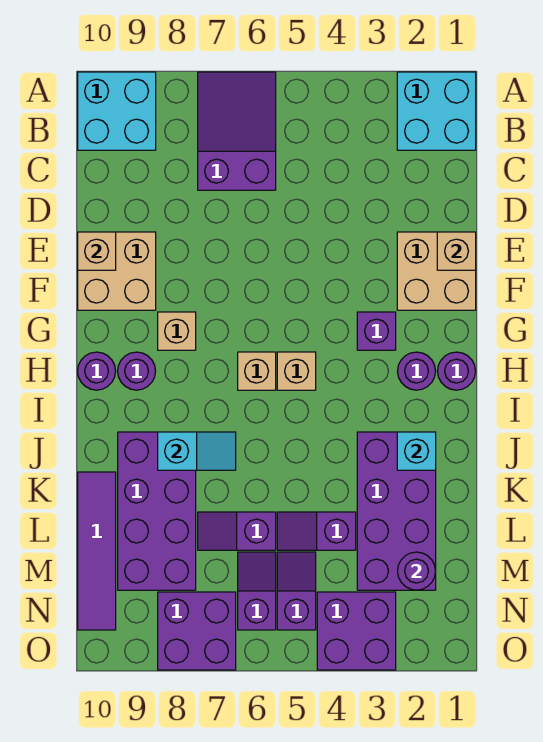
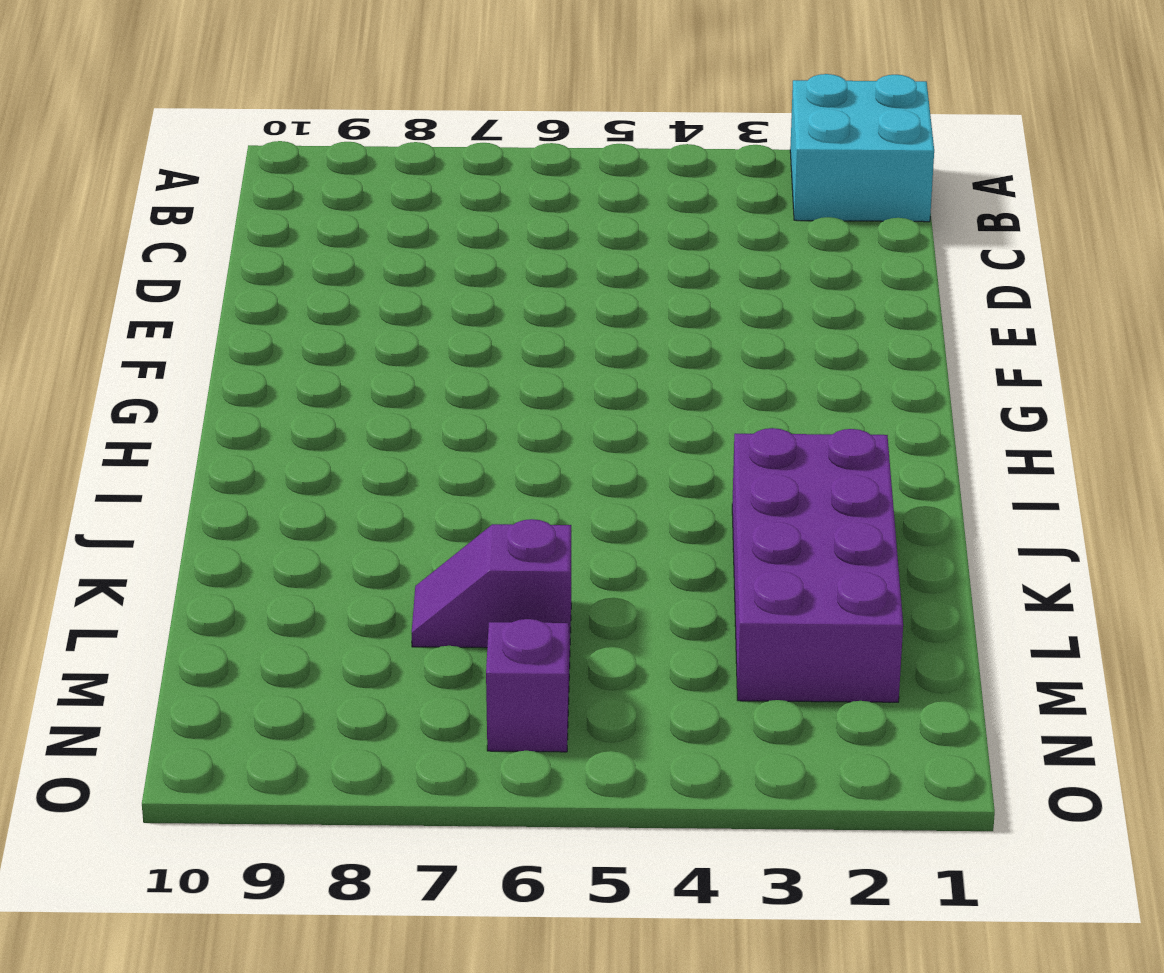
none -> purple 2x3 slope [198,72,276,190]
none -> cyan 2x2 brick [78,72,156,150]
none -> tan 2x2 brick [397,232,476,310]

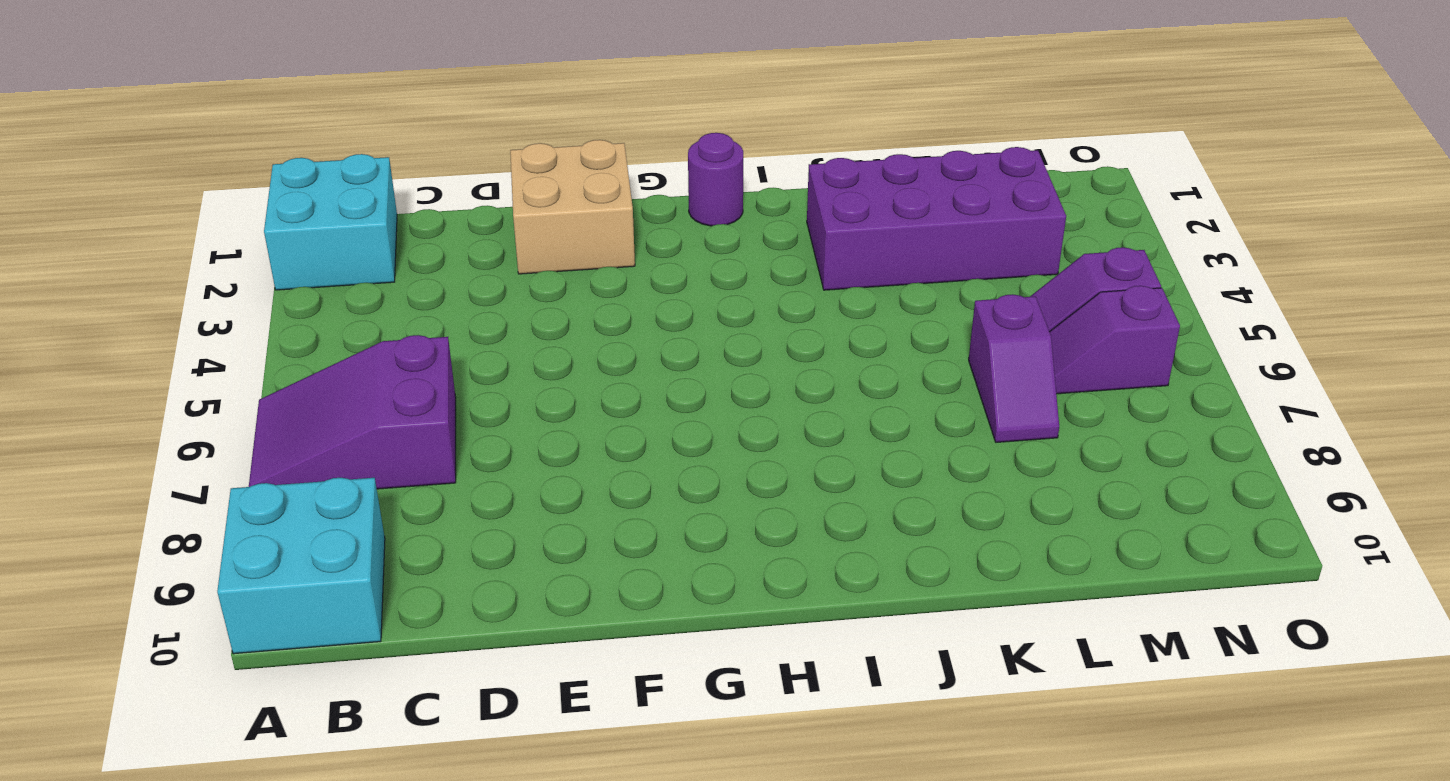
none -> tan 2x2 brick [78,232,156,310]
none -> purple 1x1 brick [357,312,396,350]
none -> tan 1x1 brick [158,312,196,350]

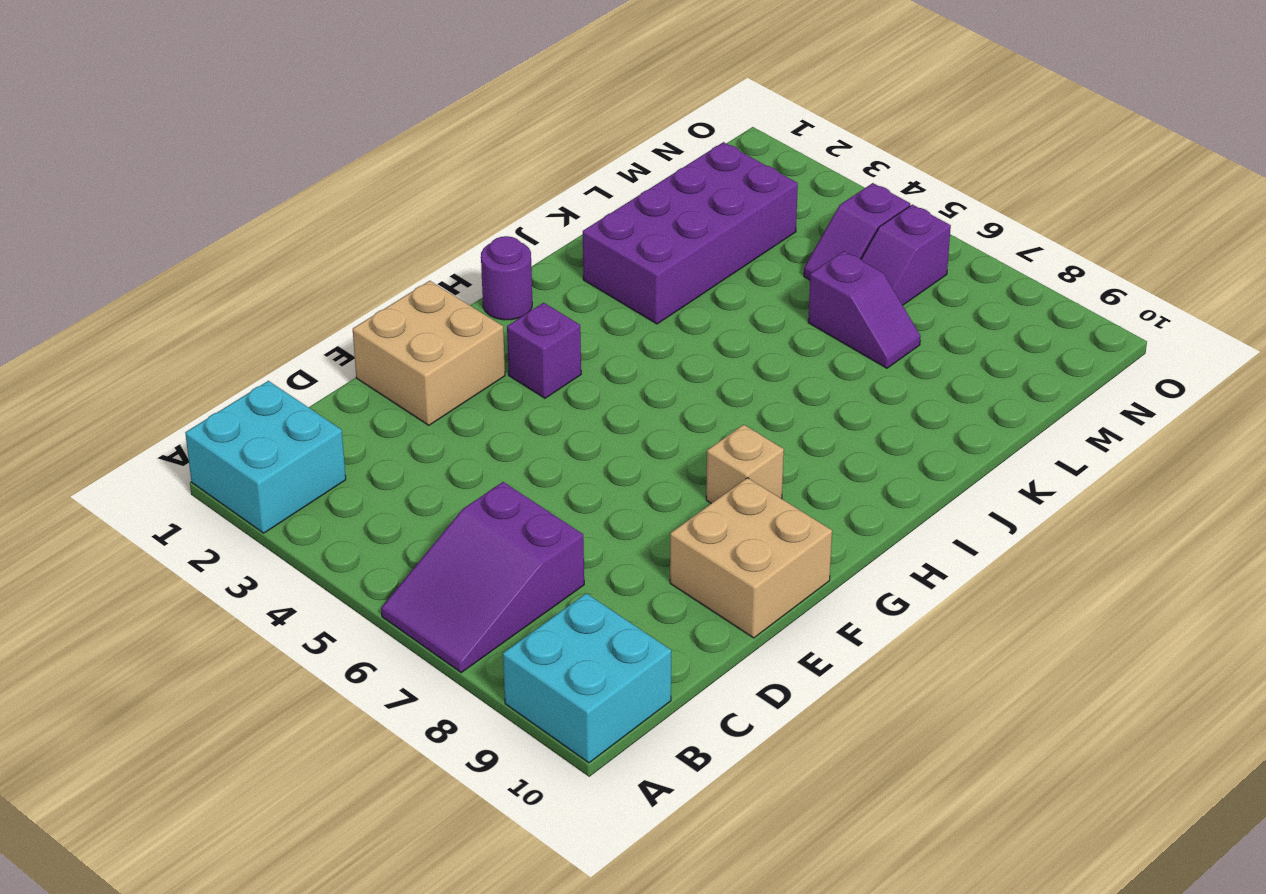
none -> purple 1x1 round brick [398,352,436,390]
none -> tan 1x1 brick [277,352,316,390]
none -> tan 1x1 brick [238,352,276,390]

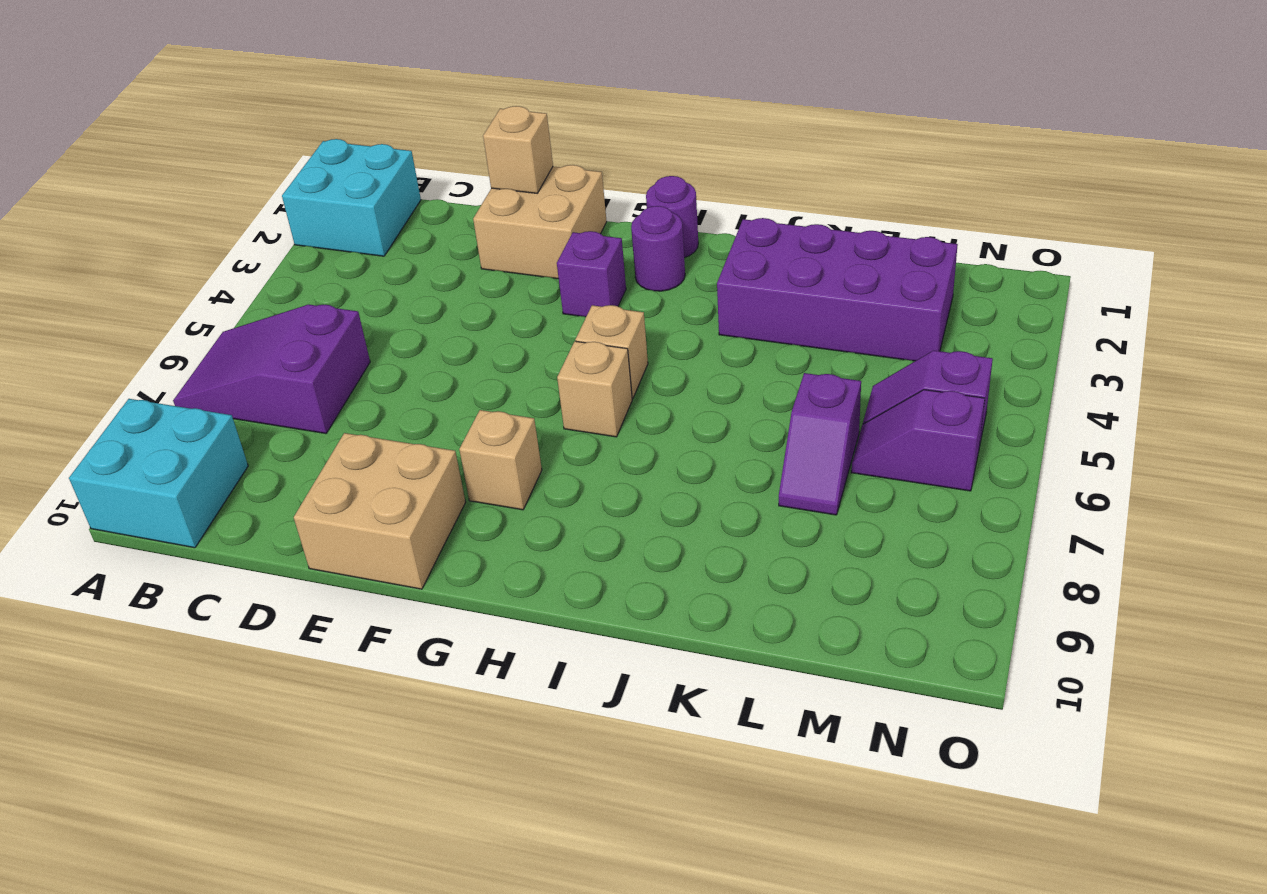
none -> purple 1x1 round brick [118,352,156,390]
none -> purple 1x1 round brick [78,352,116,390]
none -> purple 2x4 brick [118,432,196,590]

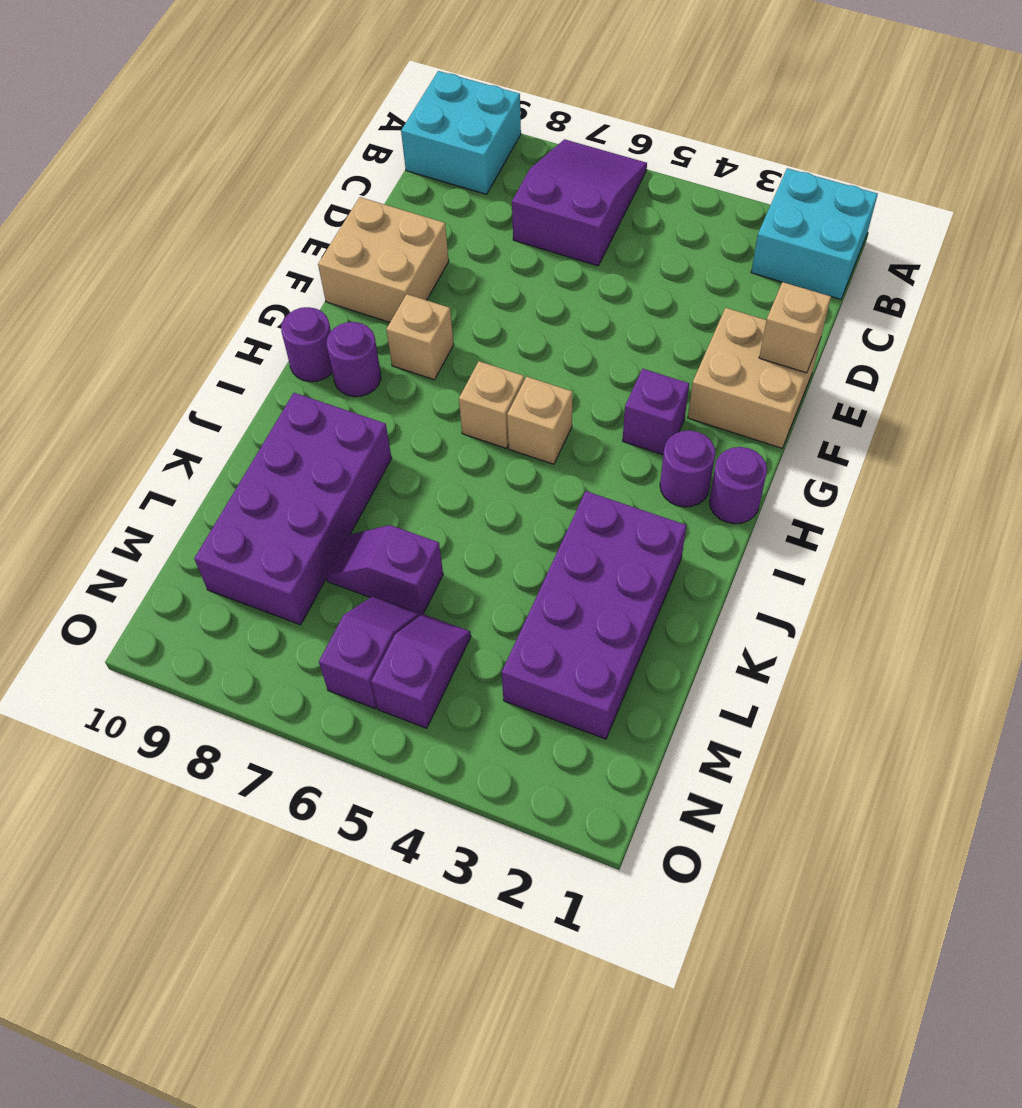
none -> purple 1x4 tile [78,472,116,630]
none -> purple 1x2 slope [277,512,356,550]
none -> purple 2x2 brick [317,592,396,670]

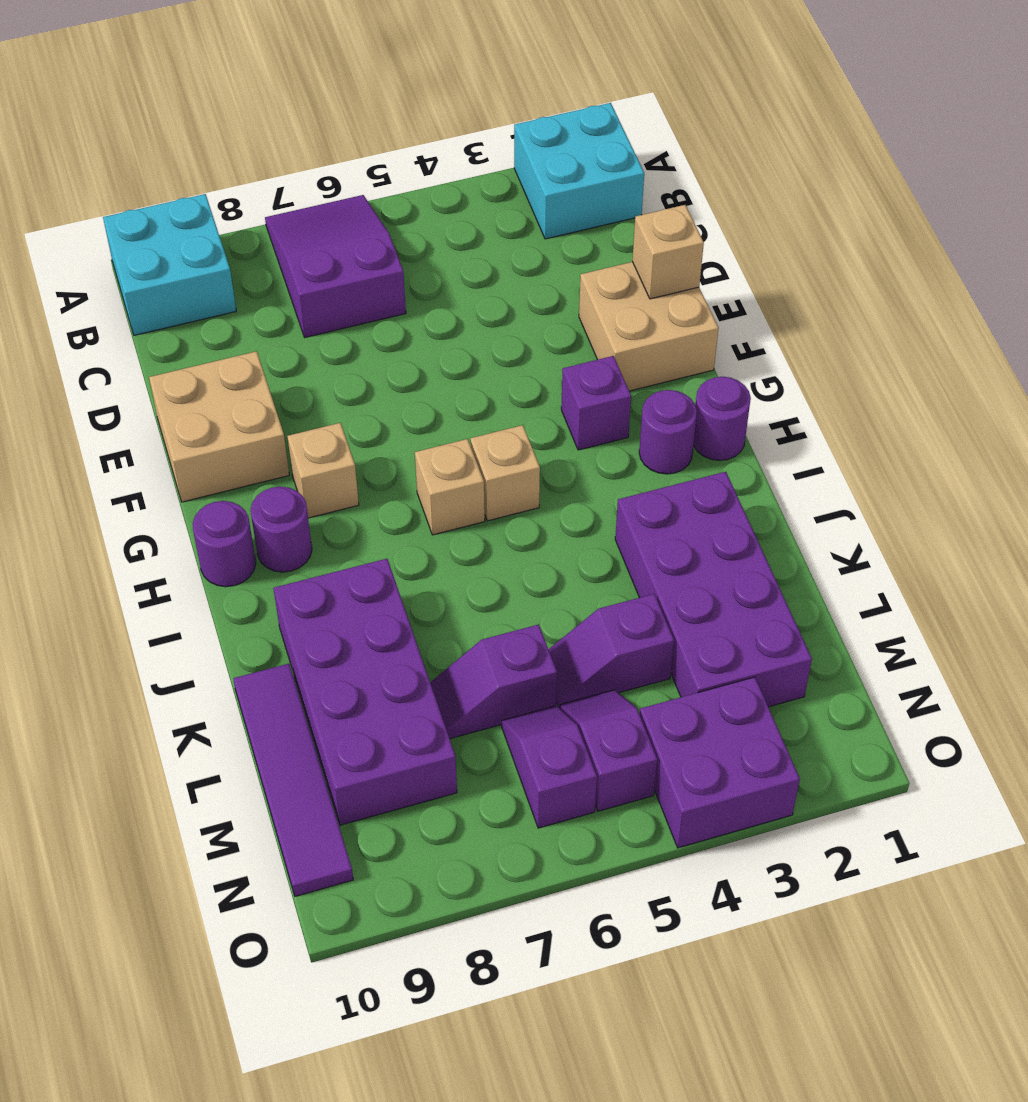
none -> purple 2x2 brick [158,592,236,670]
none -> tan 1x1 brick [78,232,116,270]
none -> cyan 1x1 brick [397,432,436,470]

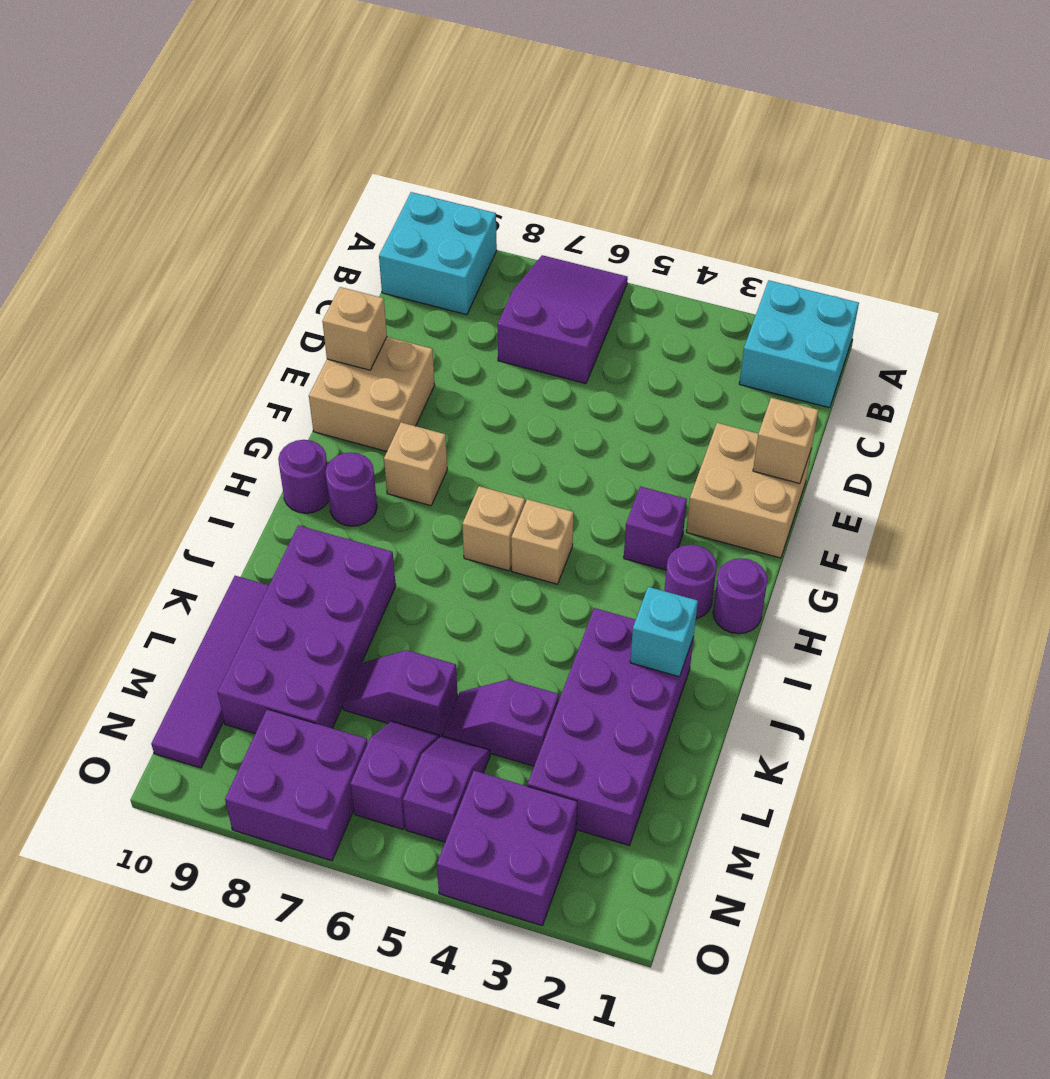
none -> cyan 1x2 slope [158,432,236,470]
none -> purple 1x1 round brick [398,552,436,590]

